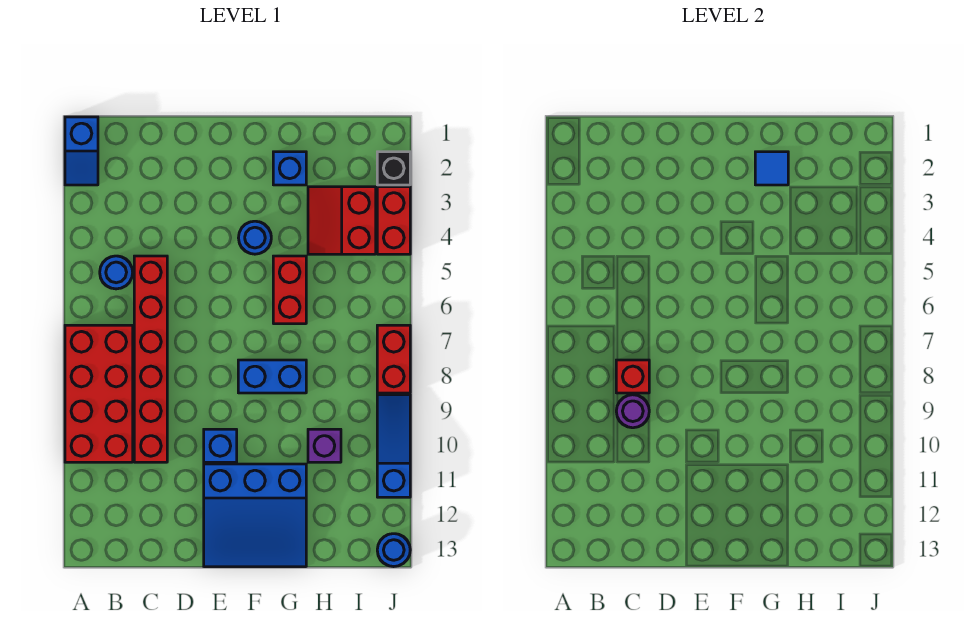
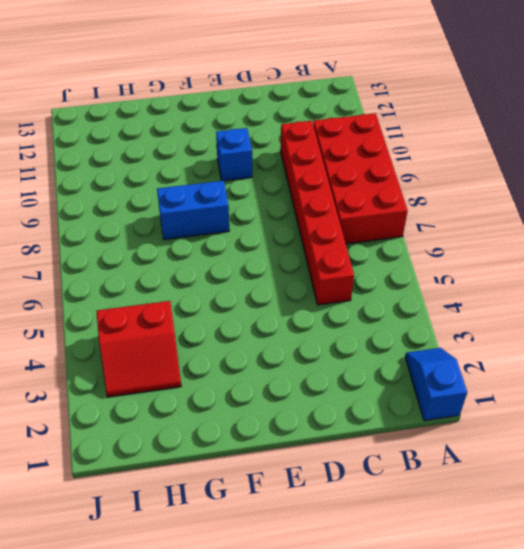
red 2x2 slope [97,301,181,397] -> red 2x2 slope turned to [308,187,376,254]
none -> blue 1x1 round brick [100,256,133,289]
none -> blue 3x3 slope [204,464,306,567]
none -> blue 1x1 round brick [239,221,271,254]

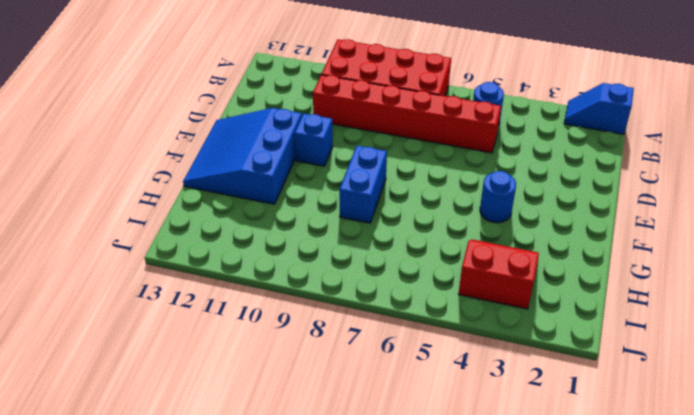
none -> blue 1x1 brick [273,152,306,185]
none -> red 1x2 brick [273,256,306,324]
none -> purple 1x1 brick [308,429,341,462]

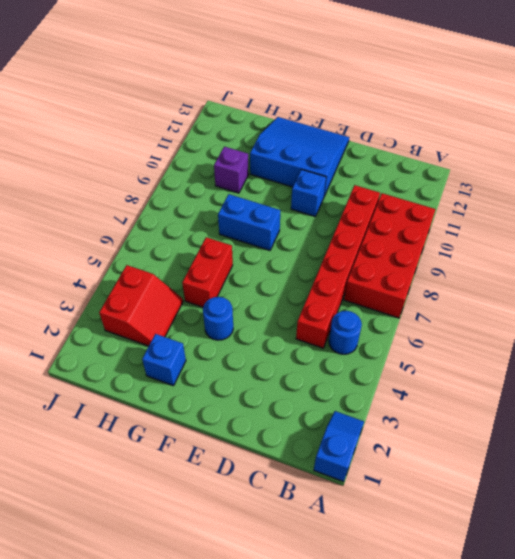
none -> black 1x1 brick [377,152,410,185]
none -> red 1x2 brick [377,187,410,254]
none -> red 1x2 brick [377,325,410,393]

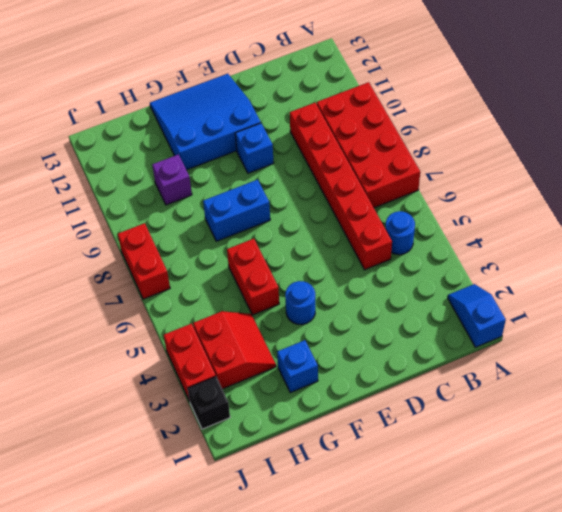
none -> blue 1x3 slope [377,395,410,497]
none -> blue 1x1 round brick [377,534,410,567]
none -> red 1x1 brick [616,360,649,393]

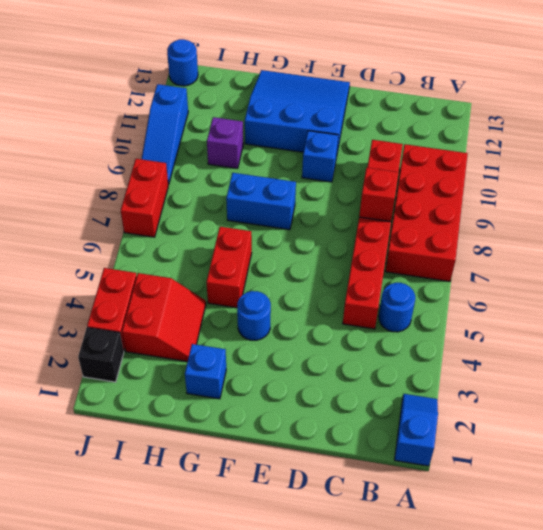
none -> purple 1x1 round brick [616,395,649,428]
none -> blue 1x1 tile [755,152,788,185]

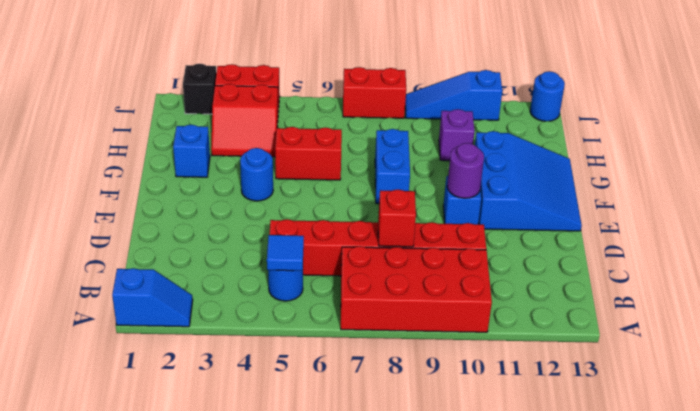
blue 1x1 tile [267,235,304,271] -> blue 1x1 tile moved to [755,152,788,185]
purple 1x1 round brick [447,143,484,198] -> purple 1x1 round brick moved to [616,395,649,428]

